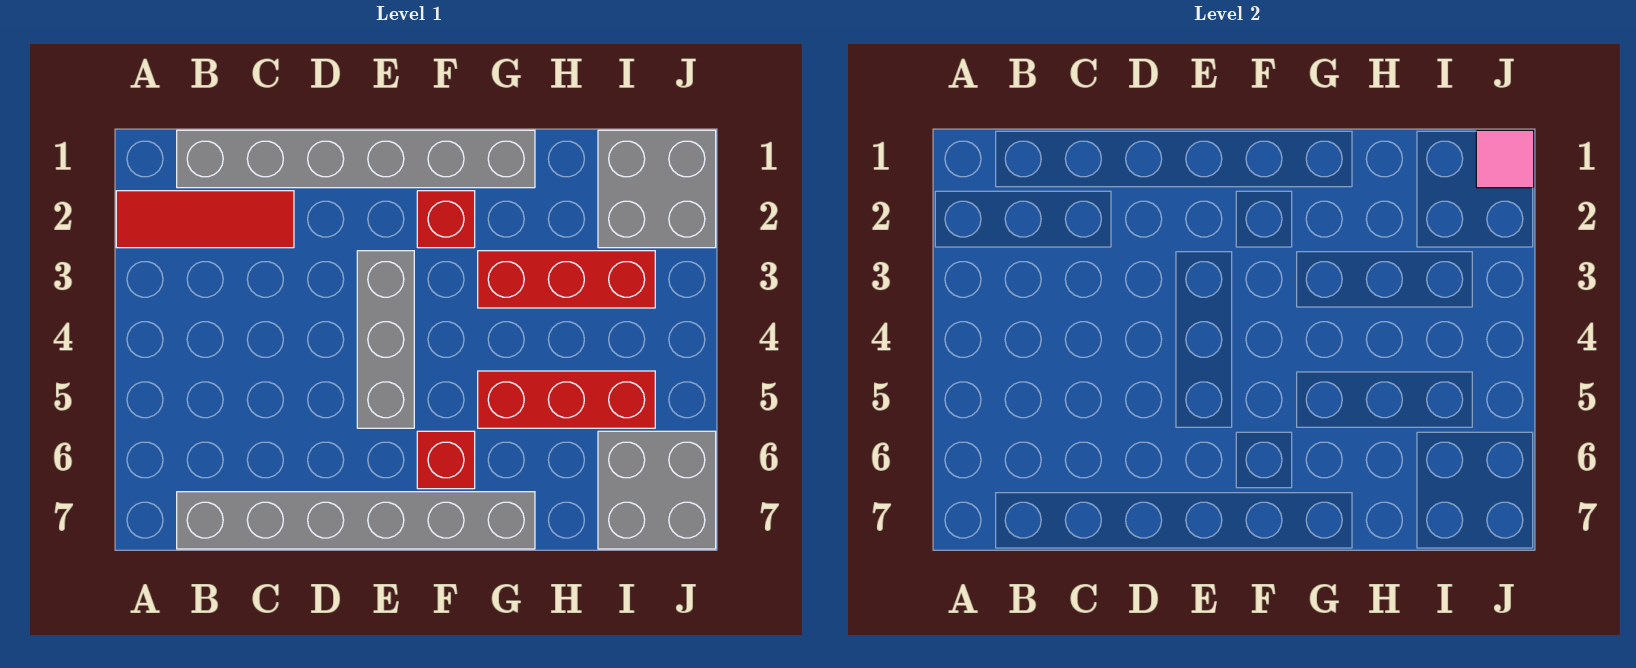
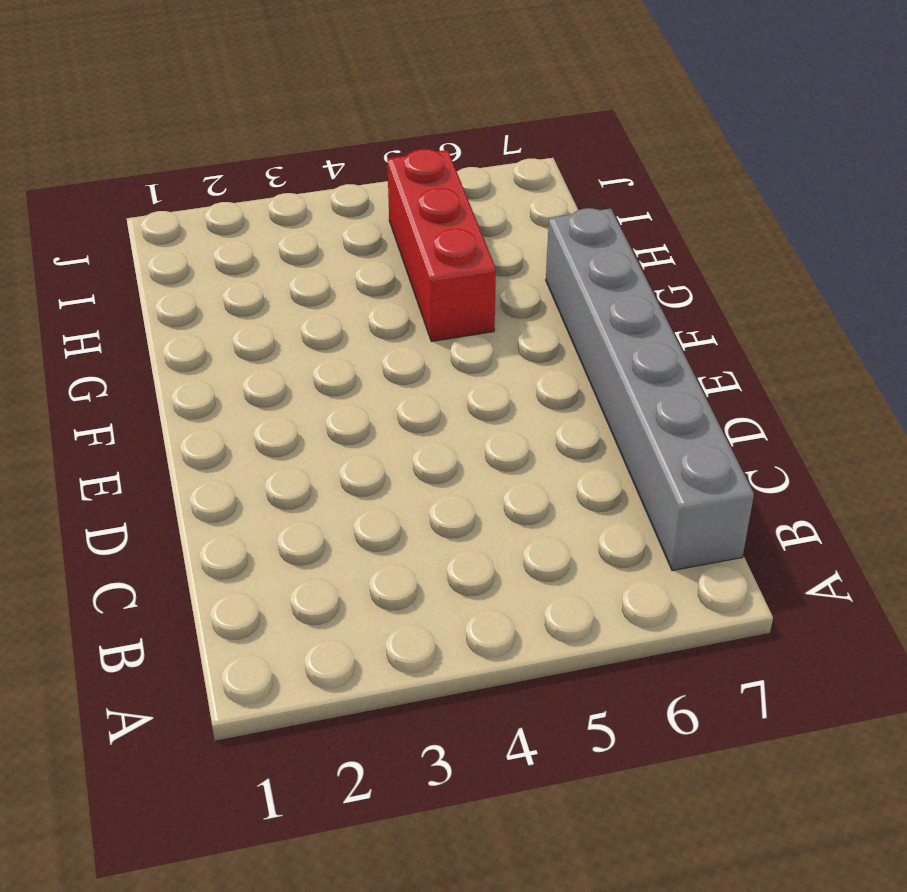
none -> red 1x3 tile [116,191,294,248]
none -> grey 1x6 brick [177,130,535,188]

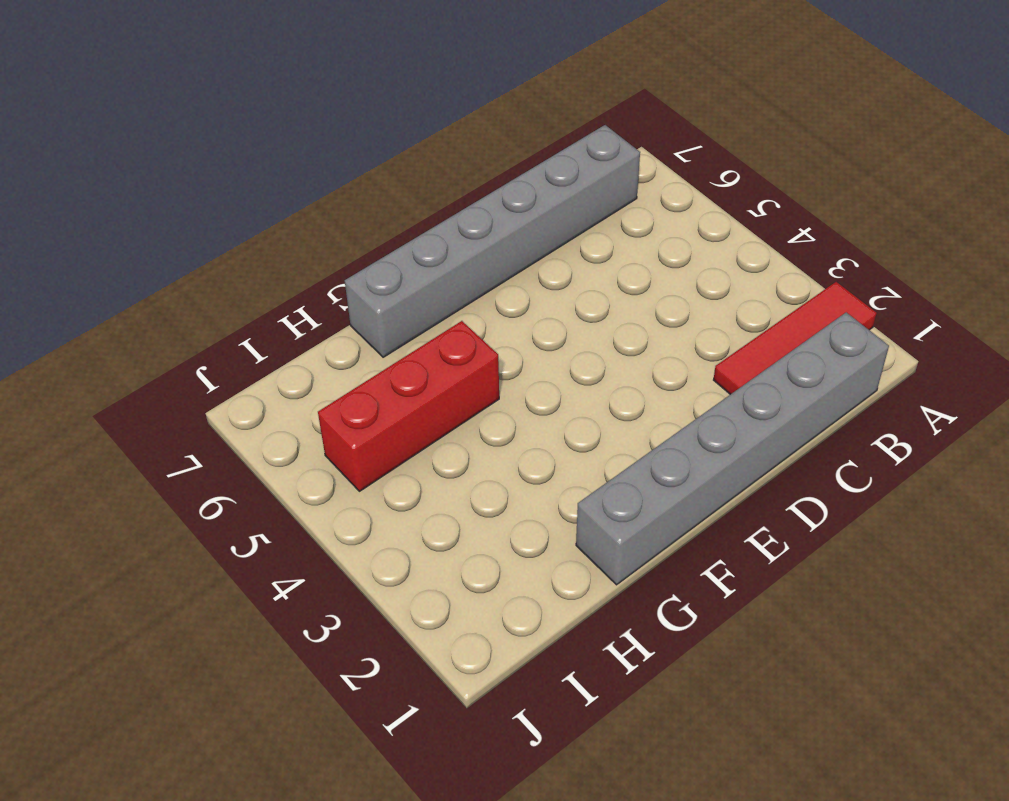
none -> grey 1x3 brick [357,251,414,428]
none -> red 1x1 brick [417,191,475,248]

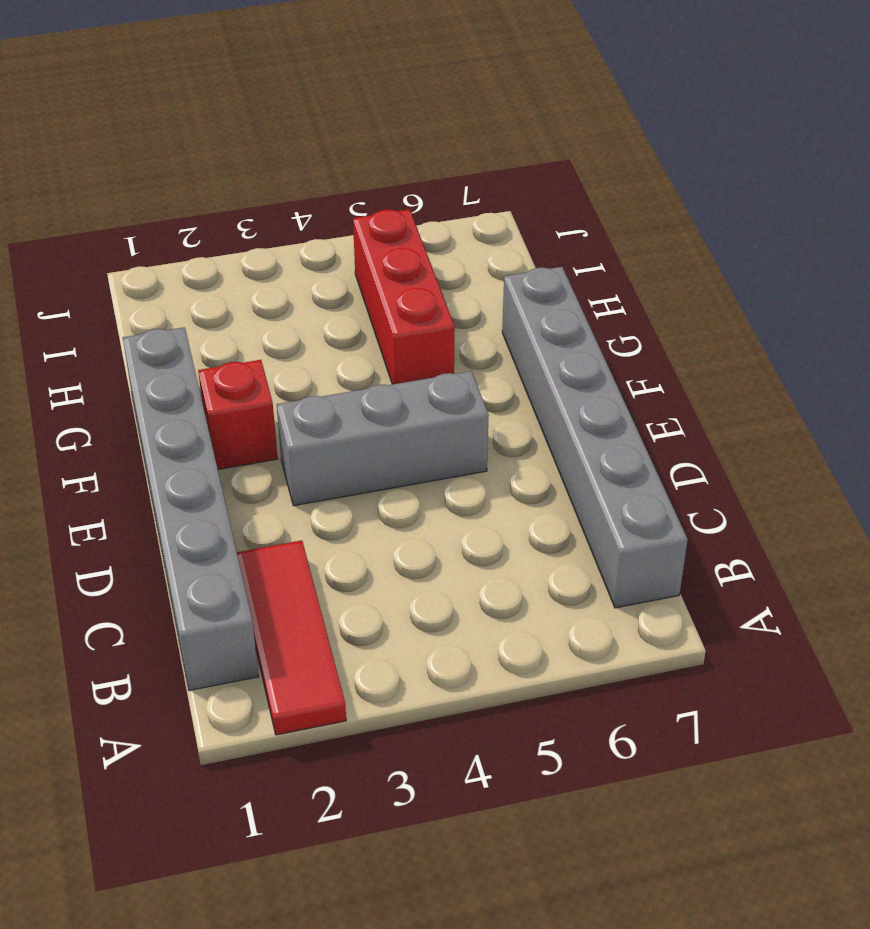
none -> red 1x1 brick [417,431,475,489]
none -> red 1x3 brick [478,251,655,308]

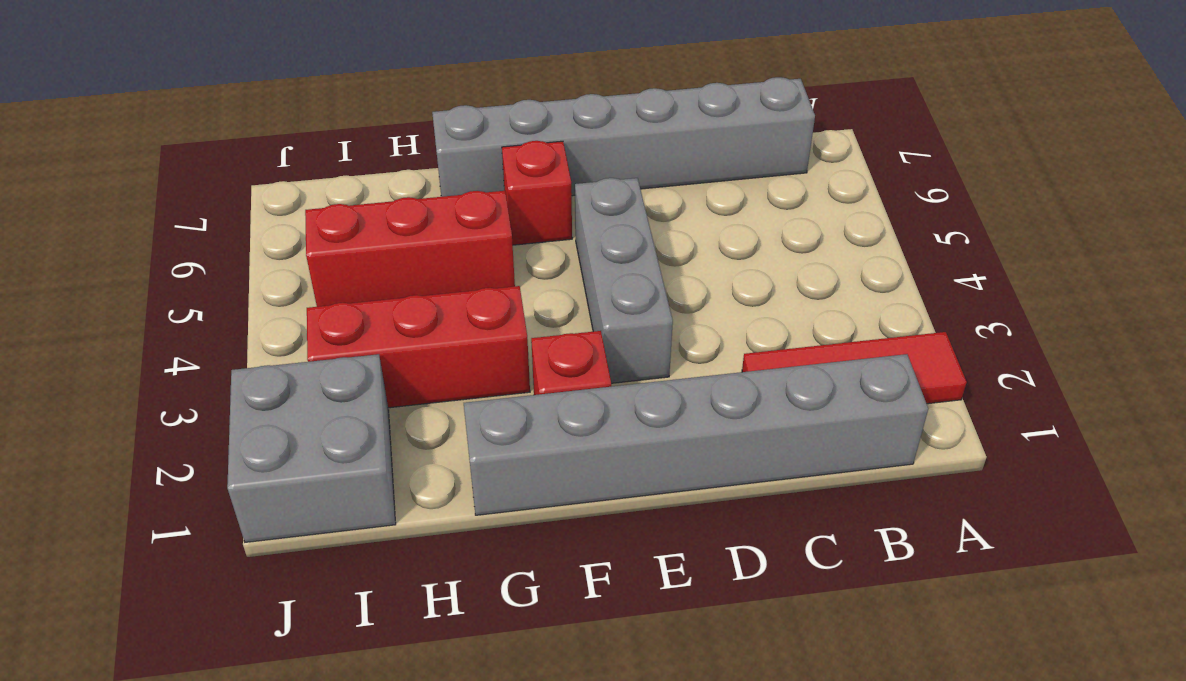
none -> grey 2x2 brick [598,431,716,549]
none -> pink 1x1 tile [1476,130,1534,188]

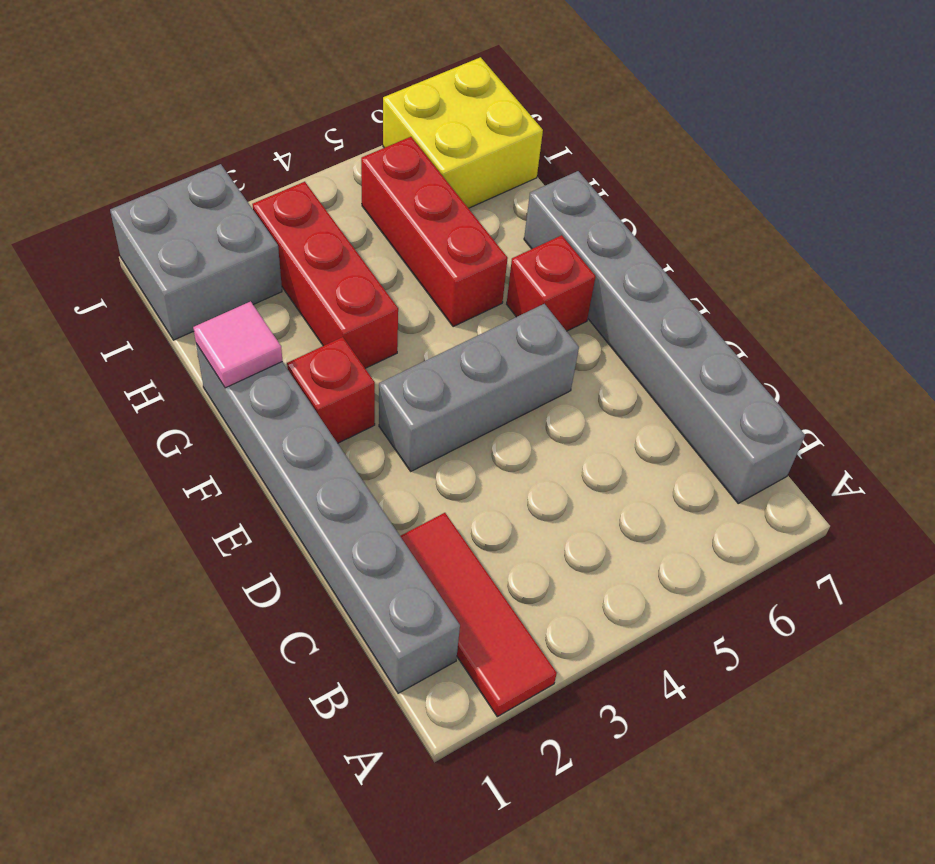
pink 1x1 tile [193,301,282,388] -> pink 1x1 tile moved to [1476,130,1534,188]
yellow 2x2 brick [383,57,543,208] -> grey 2x2 brick [598,431,716,549]

